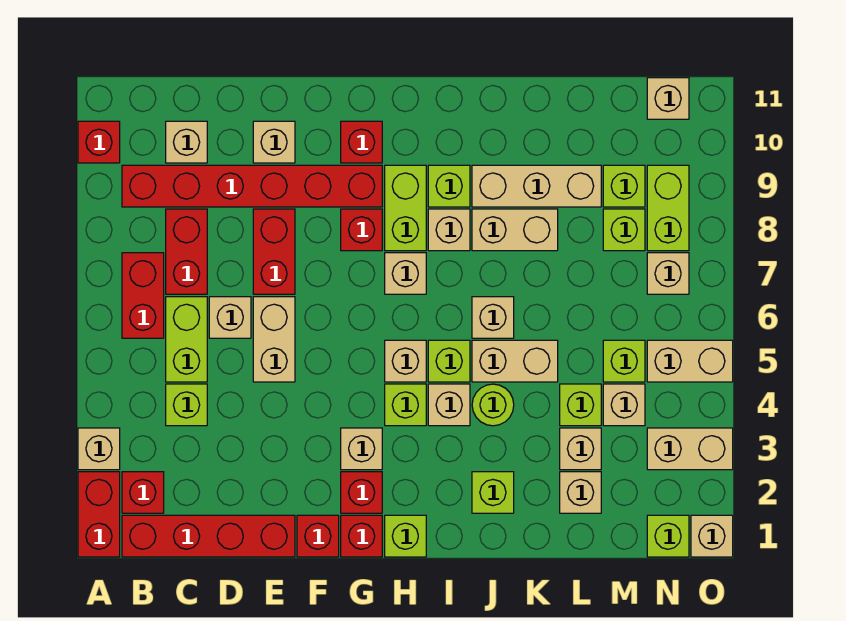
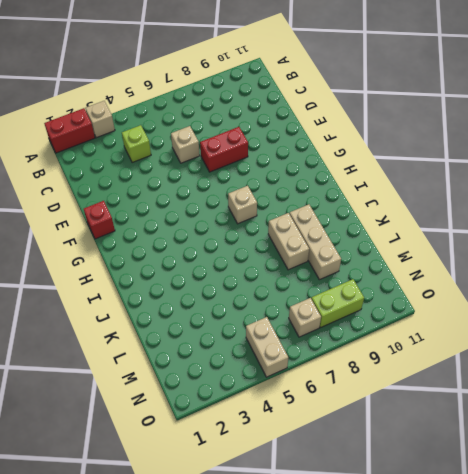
none -> red 1x1 brick [78,121,120,163]
none -> red 1x4 brick [122,515,295,557]
none -> red 1x1 brick [122,472,164,513]
none -> red 1x2 brick [122,253,164,338]

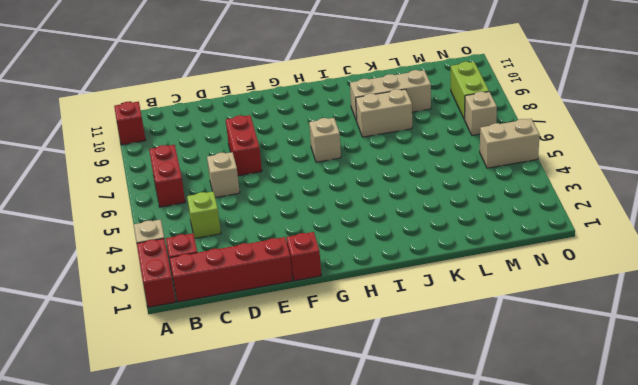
none -> red 1x6 brick [122,165,382,207]
none -> lime 1x2 brick [166,297,207,382]
none -> red 1x2 brick [166,209,207,294]
none -> tan 1x1 brick [166,121,207,163]

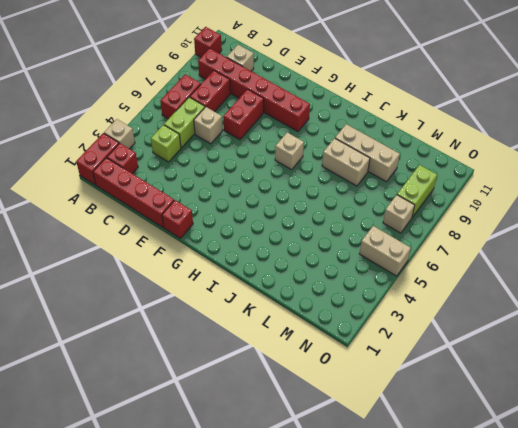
none -> tan 1x2 brick [253,297,295,382]
none -> tan 1x1 brick [253,121,295,163]
none -> red 1x1 brick [341,515,382,557]
none -> red 1x1 brick [341,472,382,513]

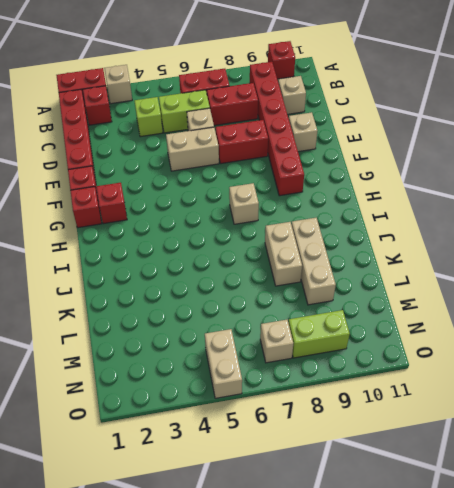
none -> tan 1x1 brick [341,428,382,470]
none -> red 1x1 brick [341,209,382,251]
none -> red 1x1 brick [341,121,382,163]
none -> lime 1x1 brick [385,515,426,557]

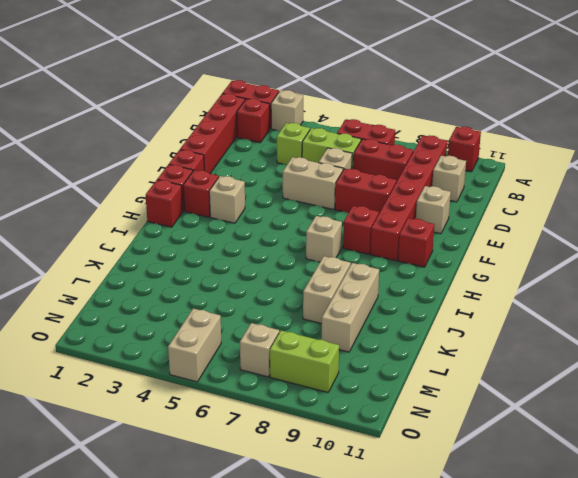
red 1x1 brick [146,180,183,227] -> lime 1x1 brick [385,515,426,557]
none -> lime 1x1 brick [385,384,426,426]
none -> tan 1x1 brick [385,340,426,382]
none -> lime 1x2 brick [385,165,426,251]
none -> tan 1x1 brick [428,384,470,426]

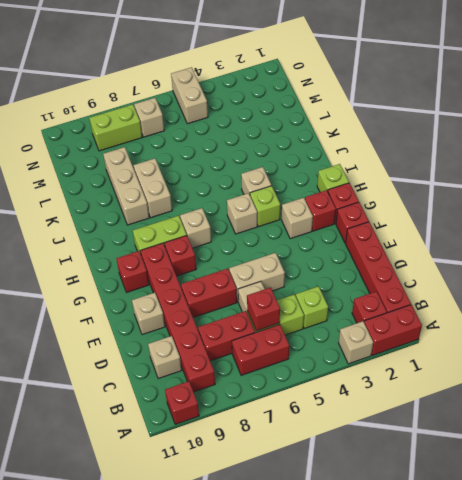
red 1x1 brick [247,288,280,331] -> none
none -> lime 1x1 brick [428,340,470,382]
none -> tan 1x1 brick [428,209,470,251]
none -> lime 1x1 brick [428,165,470,207]
none -> lime 1x1 brick [472,472,514,513]

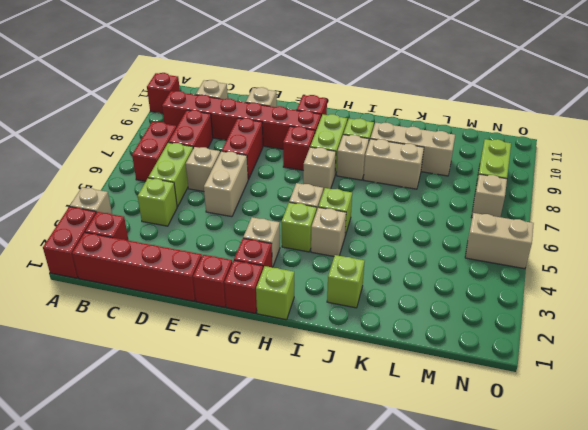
none -> lime 1x1 round brick [472,384,514,426]
none -> tan 1x2 brick [472,340,558,382]
none -> tan 1x1 brick [472,297,514,338]
none -> tan 1x1 brick [560,472,601,513]

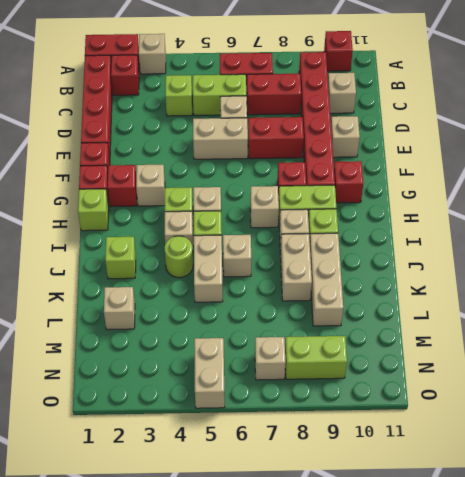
none -> tan 1x1 brick [560,428,601,470]
none -> lime 1x1 brick [560,384,601,426]
none -> tan 1x1 brick [603,384,645,426]
none -> lime 1x1 brick [603,340,645,382]

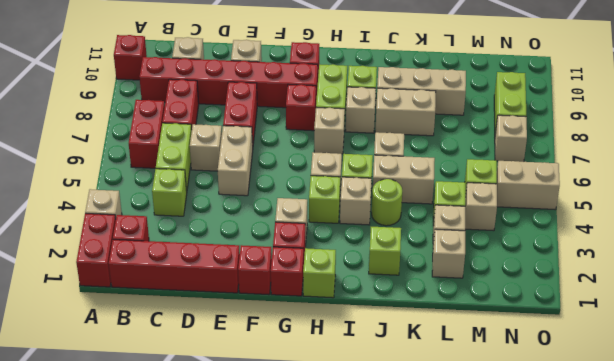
none -> lime 1x1 brick [603,209,645,251]
none -> lime 1x1 brick [603,165,645,207]
none -> lime 1x1 brick [647,515,689,557]
none -> tan 1x2 brick [647,428,733,470]

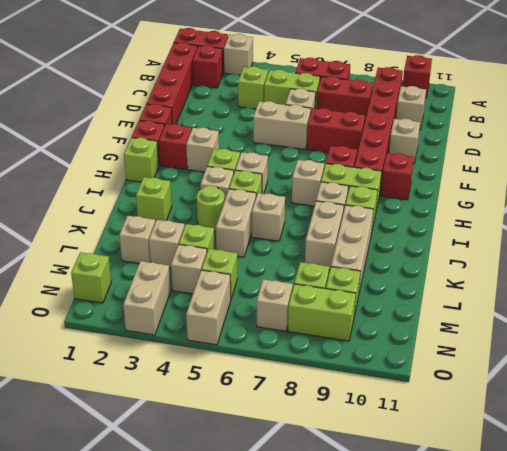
none -> tan 1x1 brick [647,78,689,119]
none -> tan 1x1 brick [691,515,733,557]

